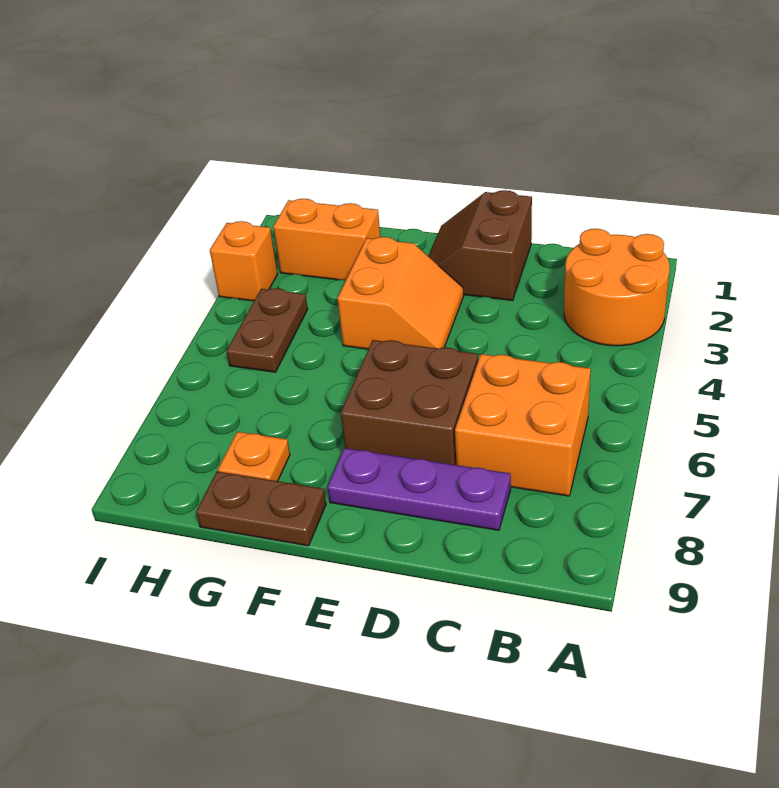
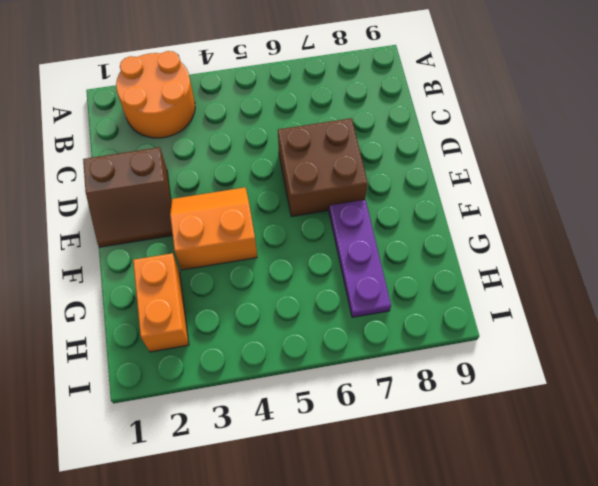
purple 1x3 plate [329,200,391,317] -> purple 1x3 plate moved to [327,448,511,530]
none -> orange 2x2 brick [455,354,591,496]
none -> brown 1x2 plate [196,472,326,546]

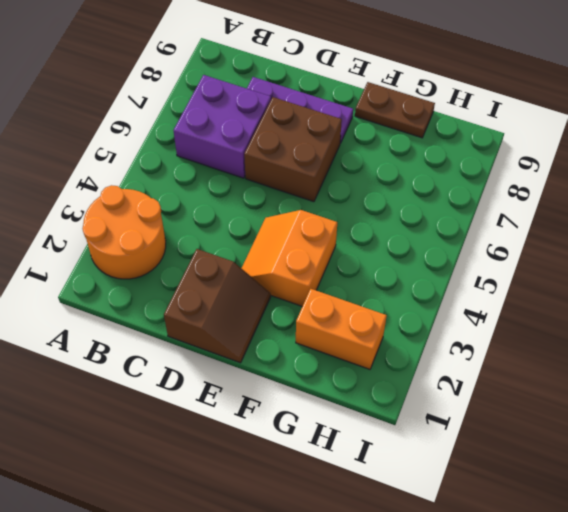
purple 2x2 brick [173,75,271,178] -> orange 2x2 brick [455,354,591,496]
none -> orange 1x1 plate [218,432,290,481]
none -> brown 1x2 plate [226,288,308,372]

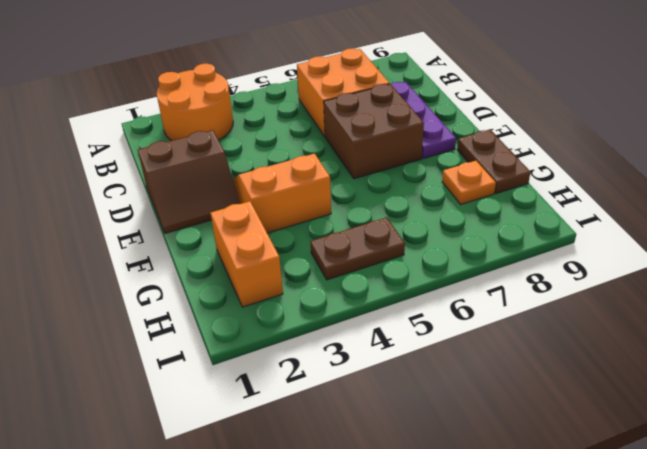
none -> orange 1x1 brick [210,221,278,301]

